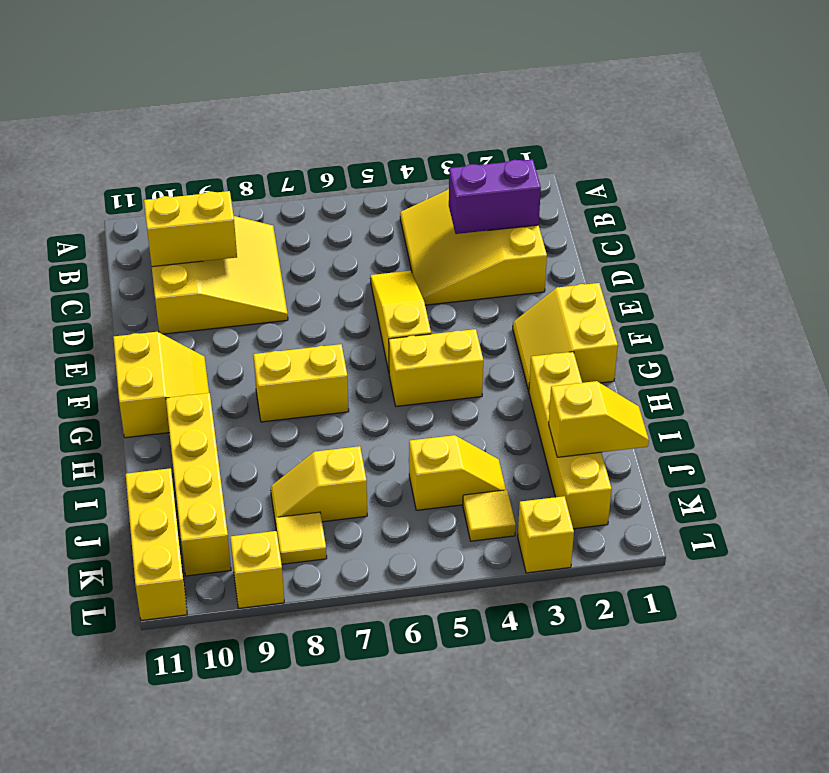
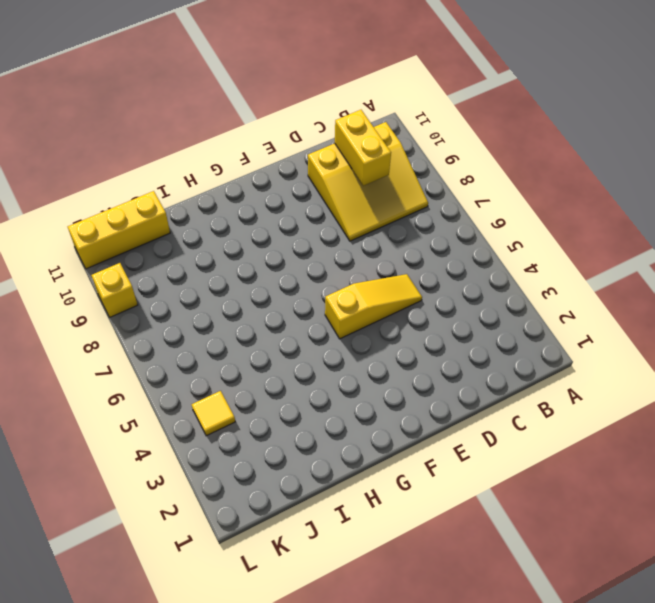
none -> yellow 3x3 slope [400,189,547,305]
none -> yellow 2x2 slope [513,283,618,391]
none -> yellow 2x2 slope [113,332,209,438]

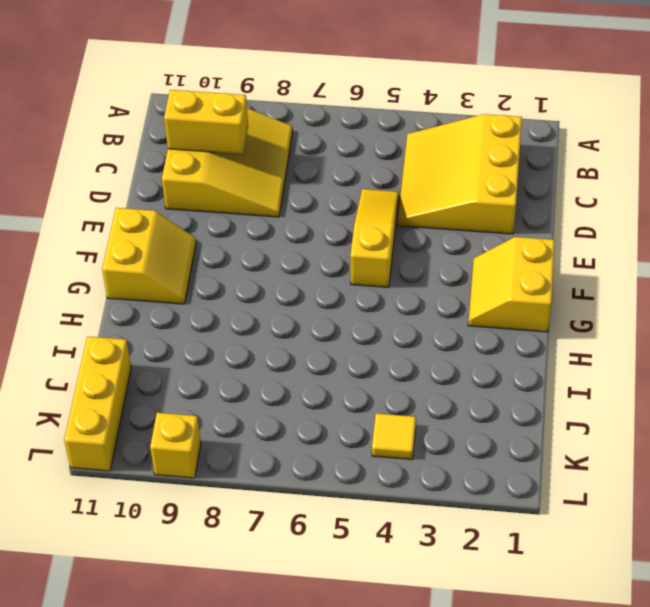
none -> yellow 1x2 brick [389,329,483,406]
none -> yellow 1x2 brick [253,344,349,422]
none -> yellow 1x4 brick [529,352,612,529]

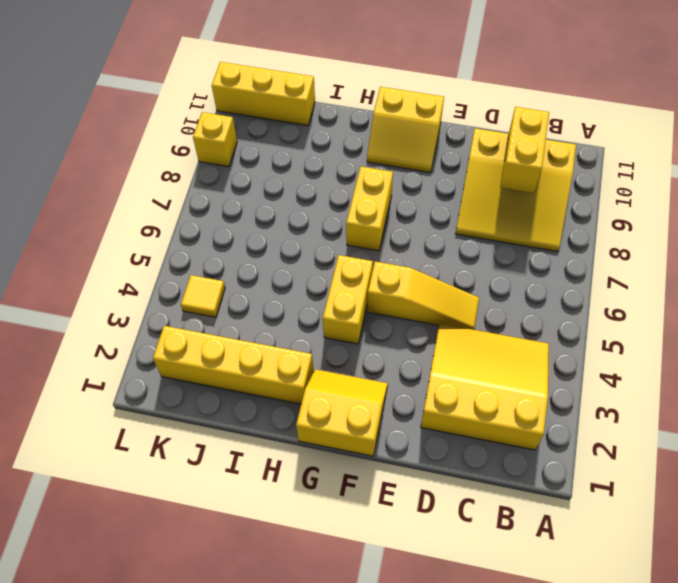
none -> yellow 1x4 brick [166,393,231,576]
none -> yellow 1x2 slope [409,435,506,510]
none -> yellow 1x2 slope [271,446,367,524]

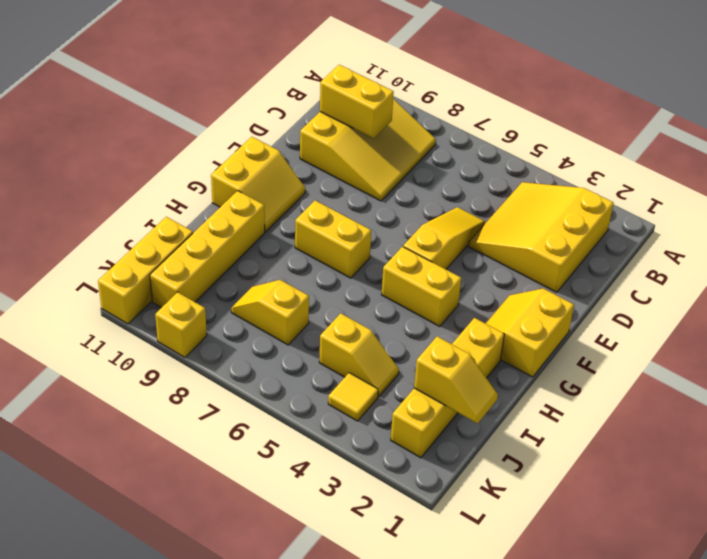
none -> yellow 1x1 tile [275,512,327,564]
none -> yellow 1x1 brick [518,496,574,573]
none -> purple 1x2 brick [449,159,541,234]

